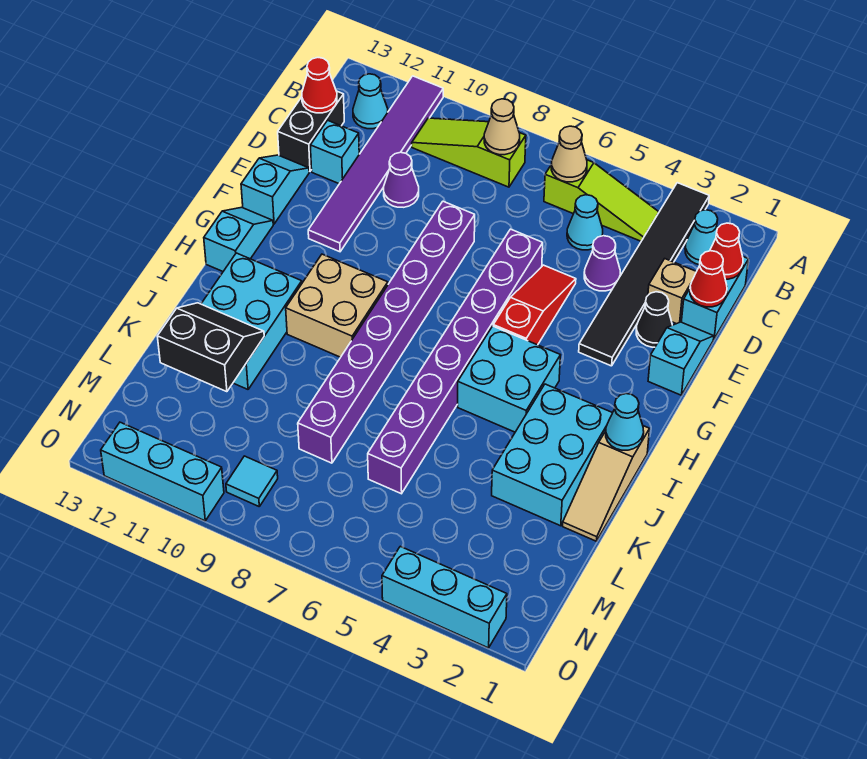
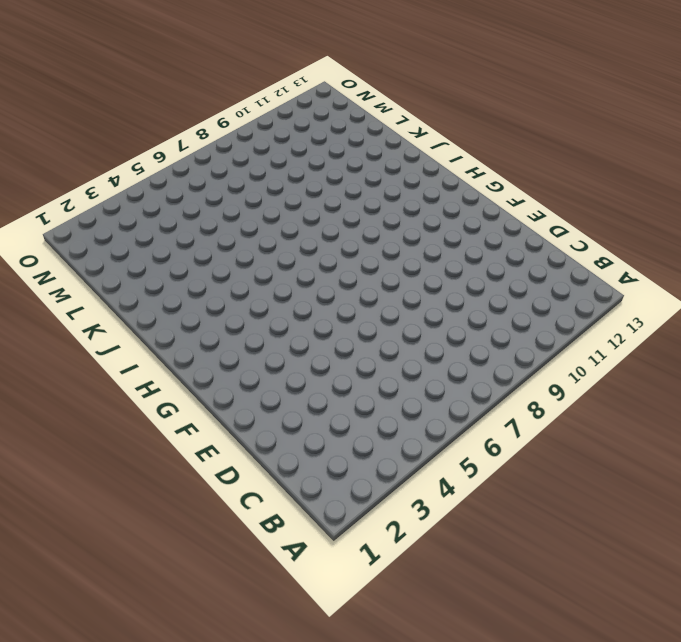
none -> black 1x6 tile [579,183,709,366]
none -> purple 1x6 tile [308,76,443,252]
none -> cyan 1x1 cone [685,210,718,265]
none -> lime 1x3 slope [544,160,659,241]

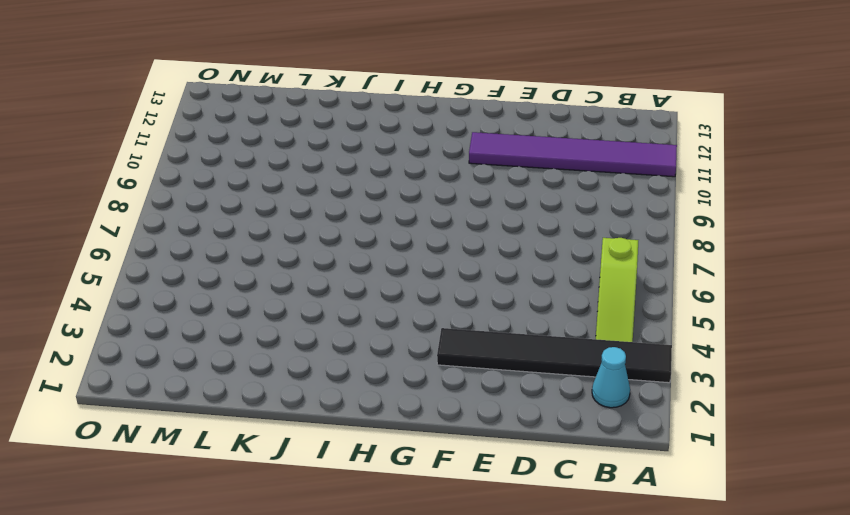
none -> lime 1x3 slope [412,118,526,187]
none -> cyan 1x1 cone [353,74,388,129]
none -> cyan 1x2 brick [681,257,749,338]
none -> cyan 1x1 cone [567,195,603,250]

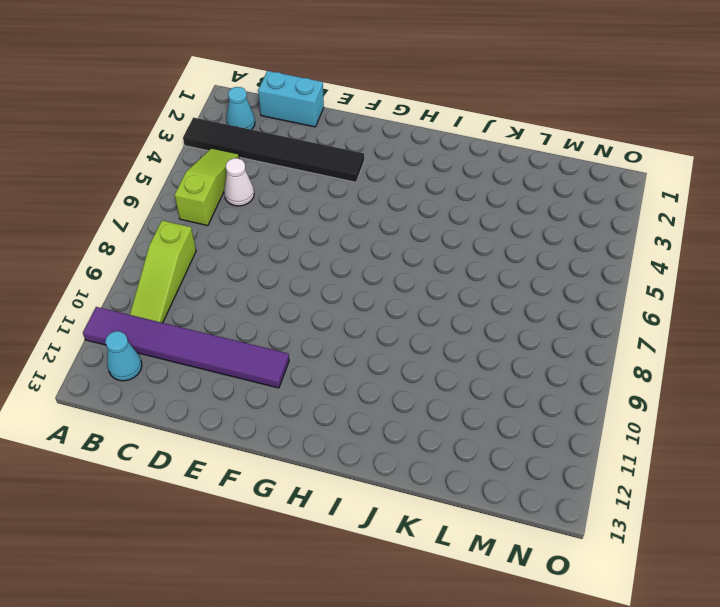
white 1x1 cone [224,158,254,206] -> cyan 1x1 cone [567,195,603,250]
none -> black 1x2 brick [278,91,344,171]
none -> tan 1x1 brick [648,259,696,324]
none -> purple 1x1 cone [584,236,620,291]
none -> purple 1x1 cone [384,152,419,207]

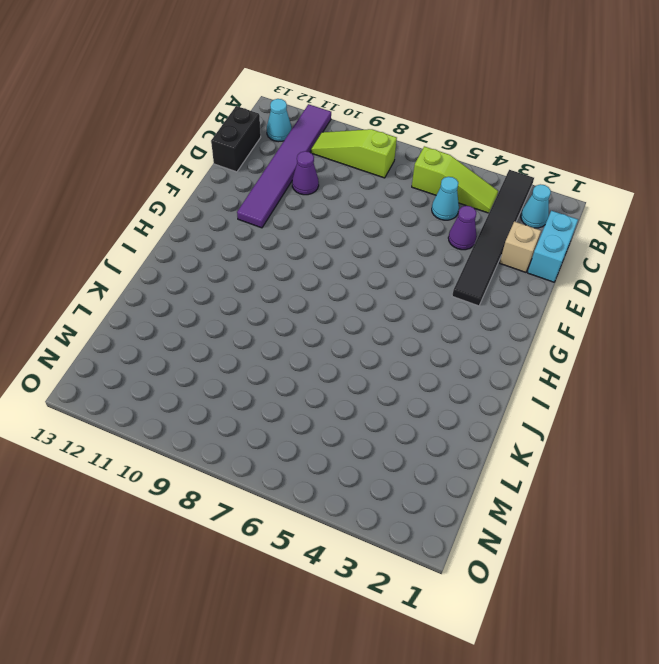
none -> cyan 1x1 brick [310,120,359,184]
none -> cyan 1x2 slope [648,322,714,395]
none -> black 1x1 cone [636,292,672,347]
none -> red 1x3 slope [493,265,576,345]

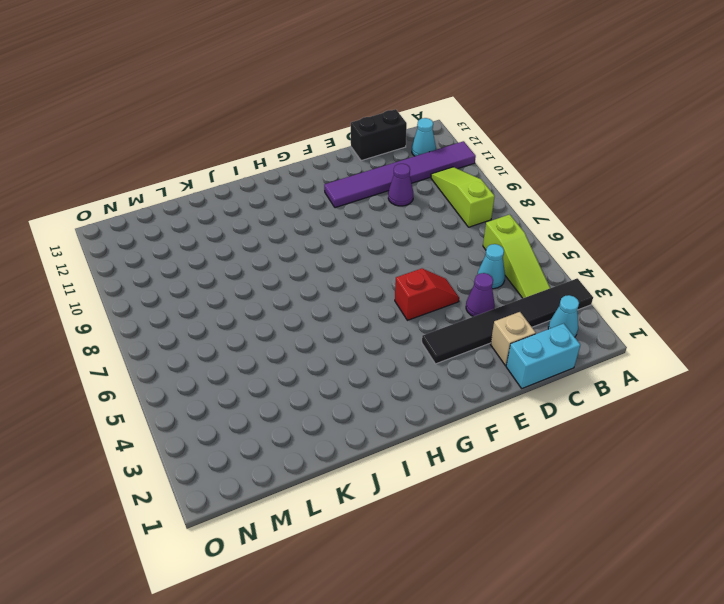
red 1x2 slope [395,268,459,320] -> red 1x3 slope [493,265,576,345]
none -> cyan 1x1 brick [310,120,359,184]
none -> cyan 1x2 slope [648,322,714,395]
none -> black 1x1 cone [636,292,672,347]
none -> purple 1x8 brick [368,229,543,494]

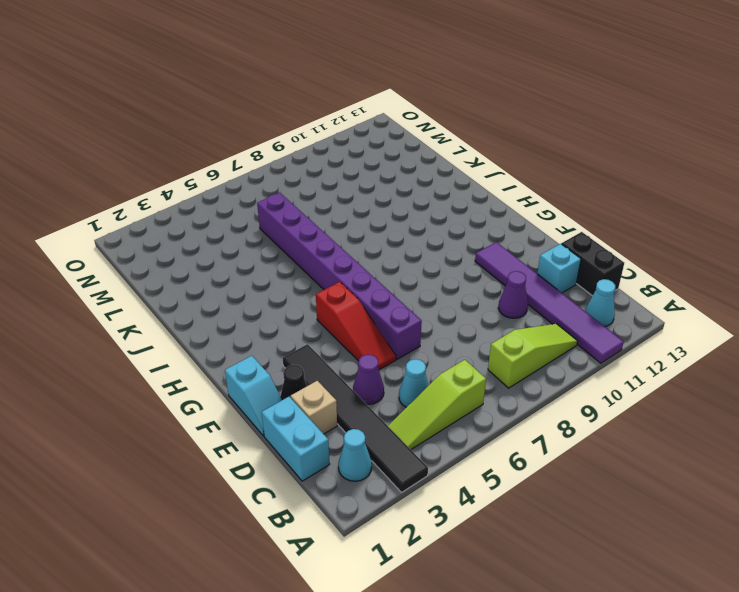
none -> purple 1x8 brick [298,201,475,463]
none -> cyan 1x2 slope [241,155,309,224]
none -> cyan 1x2 slope [204,207,273,271]
none -> cyan 2x2 brick [458,326,560,432]

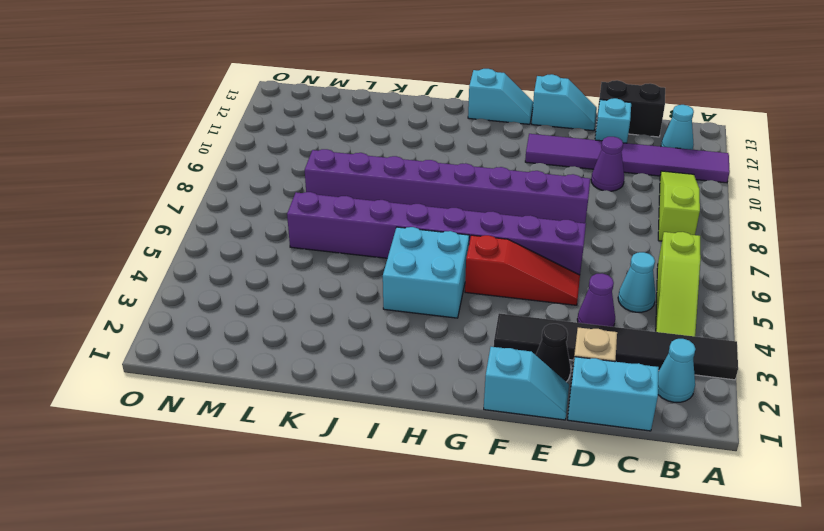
none -> tan 2x2 brick [286,254,388,357]
none -> tan 1x3 slope [563,426,650,541]
none -> cyan 2x3 brick [492,384,612,526]
none -> cyan 2x3 brick [201,253,302,389]

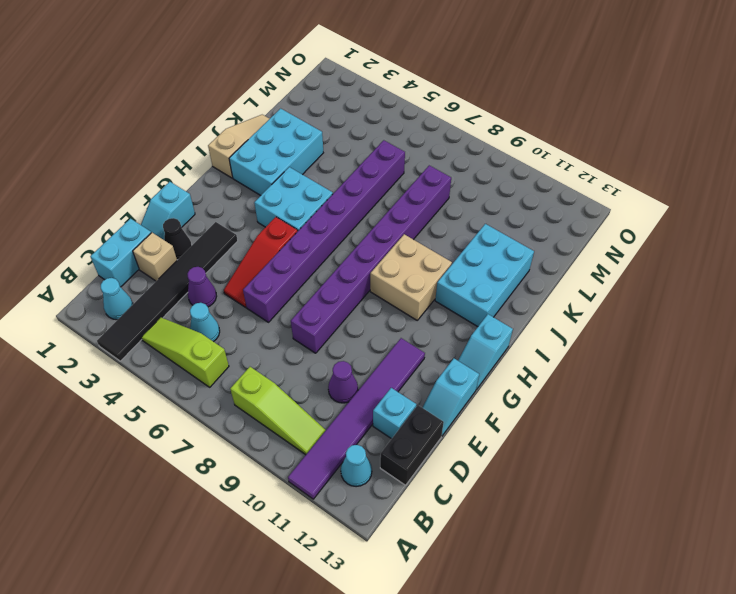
none -> cyan 1x1 tile [226,456,278,506]
none -> cyan 1x3 brick [382,546,507,648]
none -> cyan 1x3 brick [101,422,224,521]
none -> tan 1x1 cone [551,126,587,182]

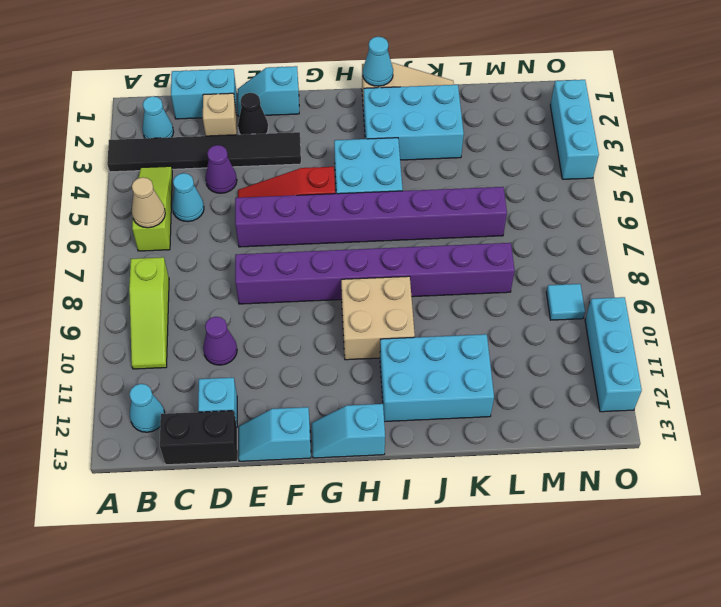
none -> purple 1x6 tile [308,76,443,252]
none -> tan 1x1 cone [484,99,520,155]
none -> red 1x1 cone [710,223,743,279]
none -> red 1x1 cone [302,58,337,113]

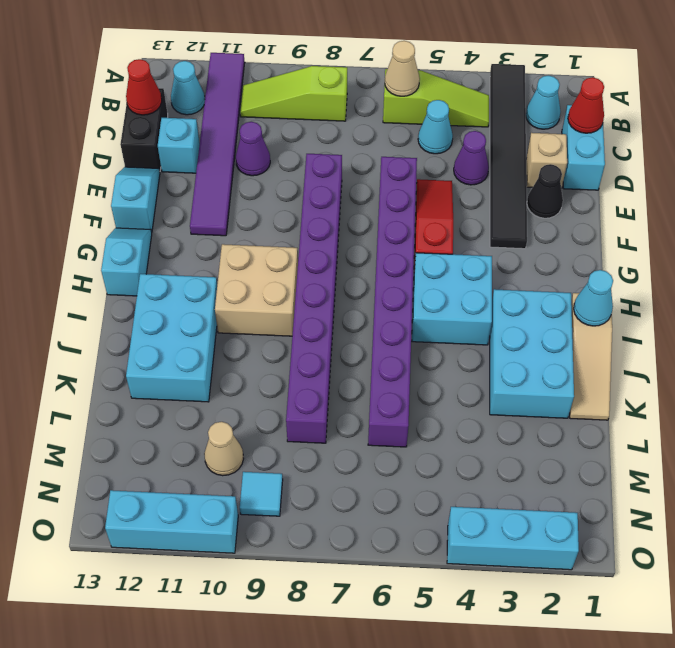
tan 1x1 cone [204,422,244,476] -> tan 1x1 cone moved to [484,99,520,155]
none -> cyan 1x2 slope [648,322,714,395]
none -> red 1x1 cone [690,251,727,307]
none -> black 2x2 slope [157,303,264,392]

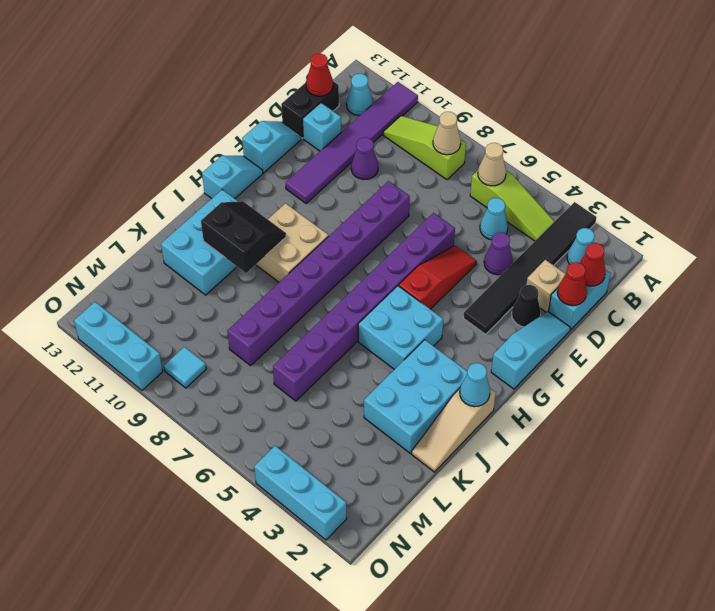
cyan 1x3 slope [491,311,570,389] -> cyan 1x2 slope [648,322,714,395]
black 2x2 slope [201,201,286,273] -> black 2x2 slope moved to [157,303,264,392]

